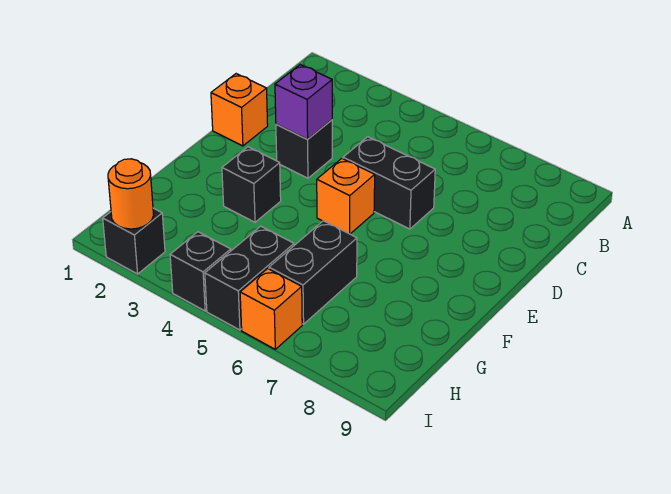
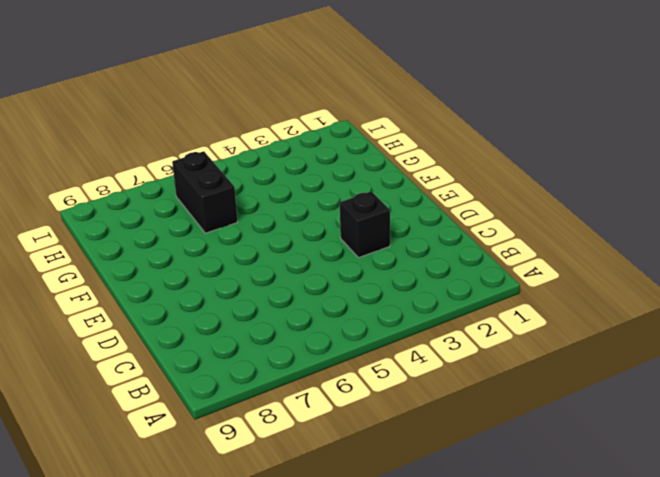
none -> orange 1x1 brick [211,74,268,146]
none -> black 1x2 brick [343,137,435,229]
none -> orange 1x1 brick [317,159,375,234]

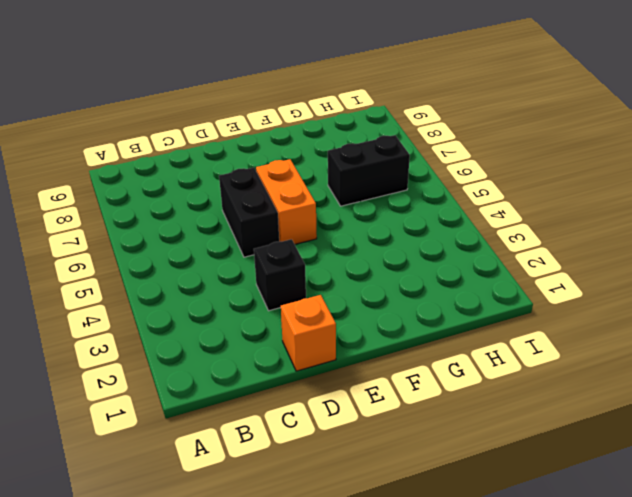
orange 1x2 brick [256,159,317,244] -> orange 1x1 brick [317,159,375,234]
none -> black 1x1 brick [222,147,281,222]
none -> black 1x2 brick [205,226,294,330]
none -> black 1x1 brick [103,208,165,274]

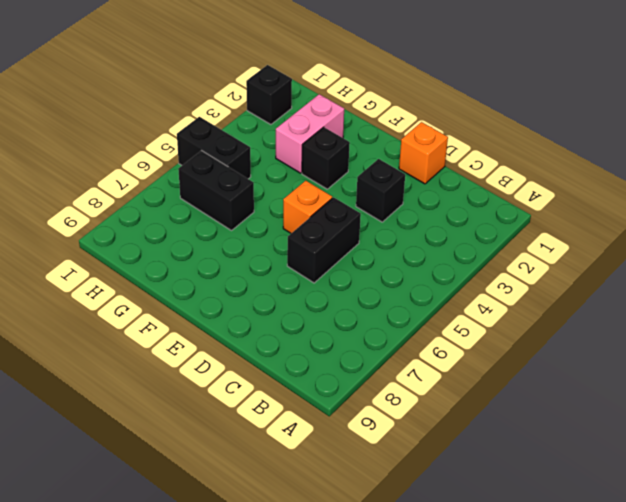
pink 1x2 brick [276,94,344,173] -> none
none -> black 1x1 brick [170,232,231,311]
none -> orange 1x1 brick [240,269,302,349]
none -> purple 1x1 brick [275,65,332,139]

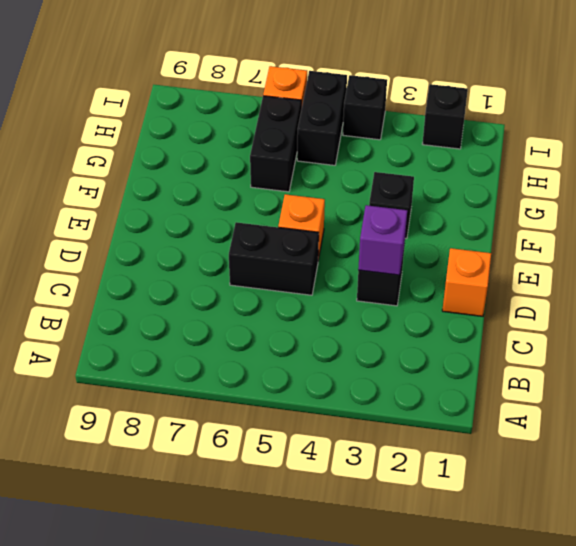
none -> orange 1x1 round brick [108,159,154,229]

